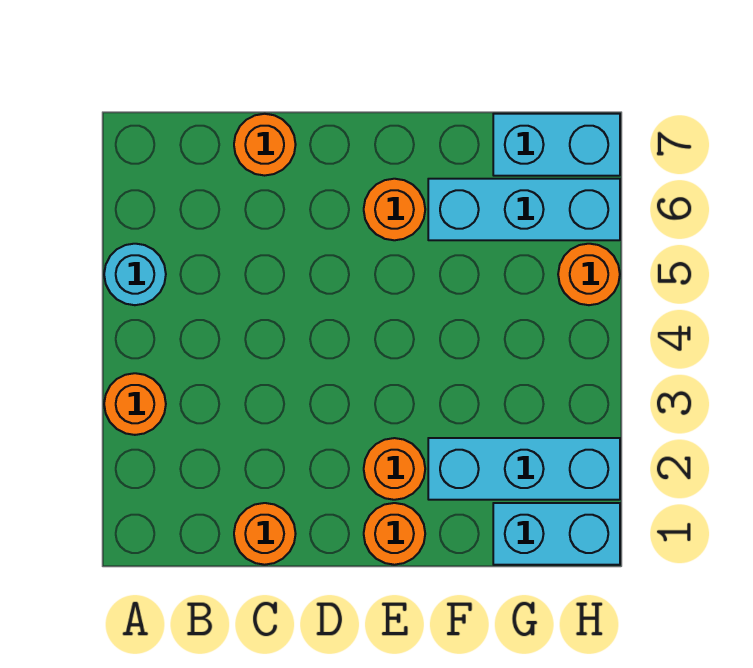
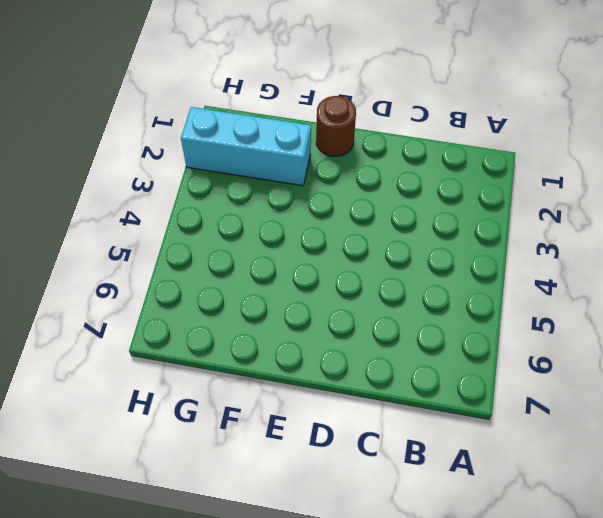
brown 1x1 round brick [316,96,356,156] -> orange 1x1 round brick [364,503,425,565]
none -> orange 1x1 round brick [104,373,166,435]
none -> cyan 1x1 round brick [104,244,166,305]
none -> orange 1x1 round brick [234,503,296,565]

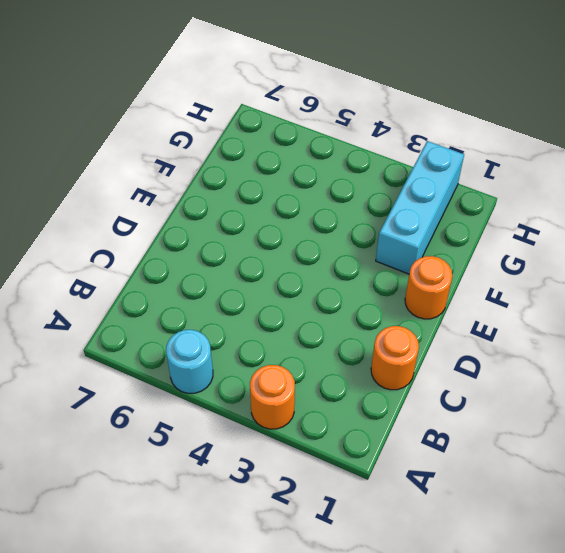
none -> orange 1x1 round brick [234,114,296,176]
none -> orange 1x1 round brick [364,438,425,500]
none -> orange 1x1 round brick [364,179,425,240]

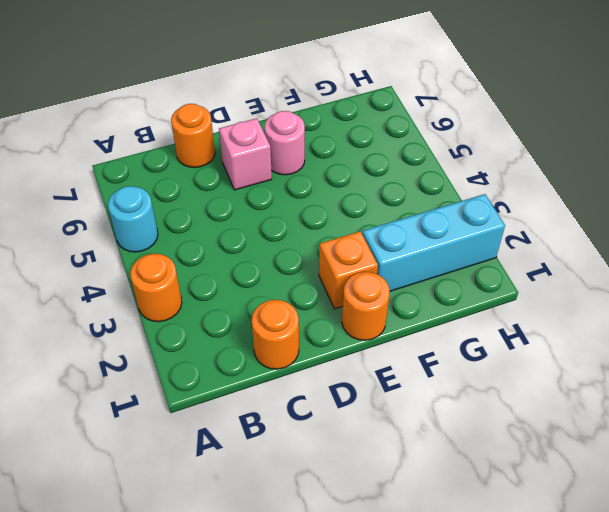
pink 1x1 brick [219,118,272,190] -> none
orange 1x1 brick [319,231,378,309] -> orange 1x1 round brick [364,438,425,500]
pink 1x1 round brick [265,111,305,175] -> orange 1x1 round brick [364,179,425,240]
none -> cyan 1x3 brick [428,179,620,240]
none -> cyan 1x2 brick [493,503,620,565]
none -> cyan 1x2 brick [493,114,620,176]

